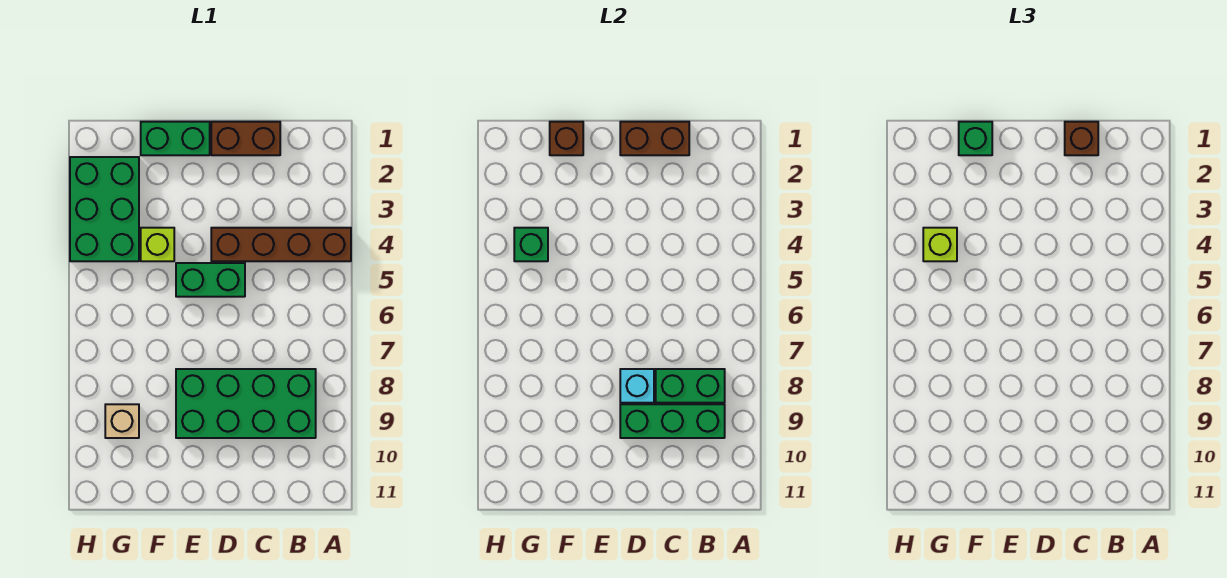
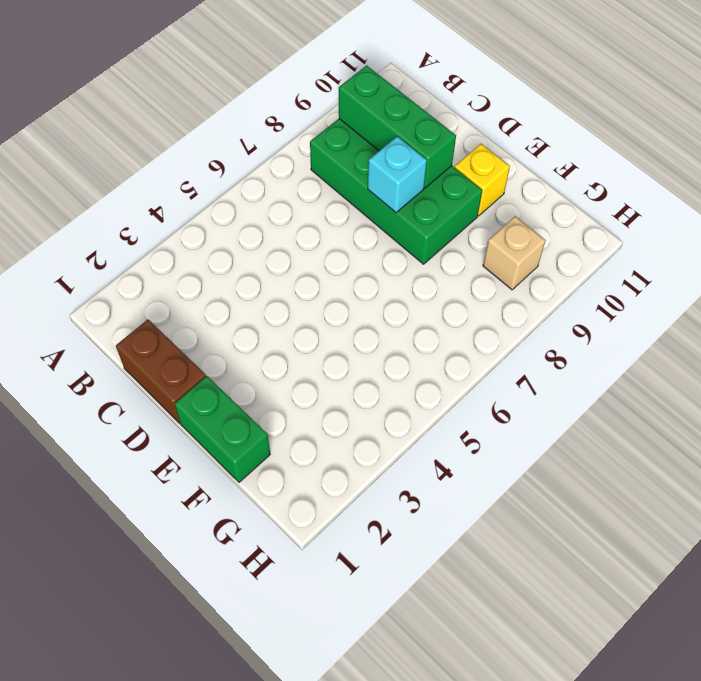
yellow 1x1 brick [454,144,510,216] -> none
none -> brown 1x4 brick [211,228,351,261]
none -> green 1x2 brick [176,263,245,297]
none -> lime 1x1 brick [141,228,174,261]

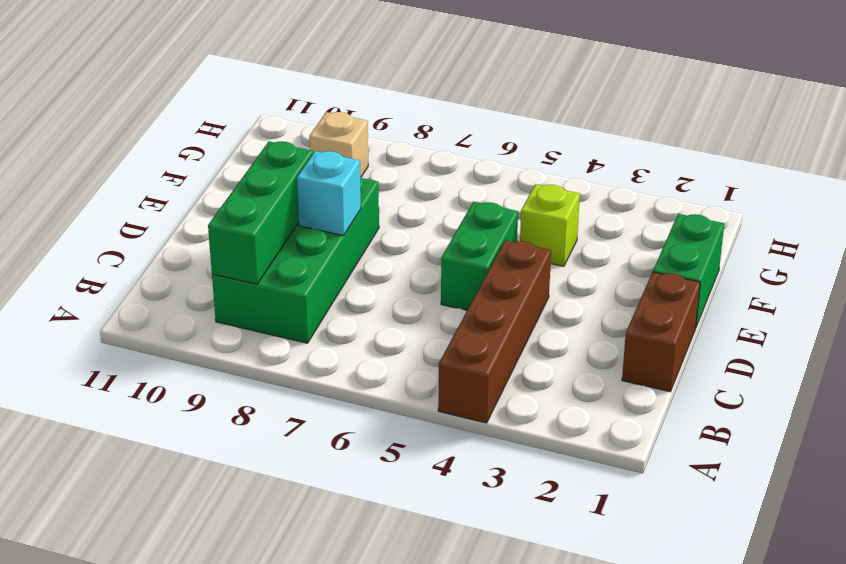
none -> green 2x3 brick [70,157,139,261]
none -> green 1x2 brick [656,369,725,403]
none -> brown 1x2 brick [620,122,689,155]

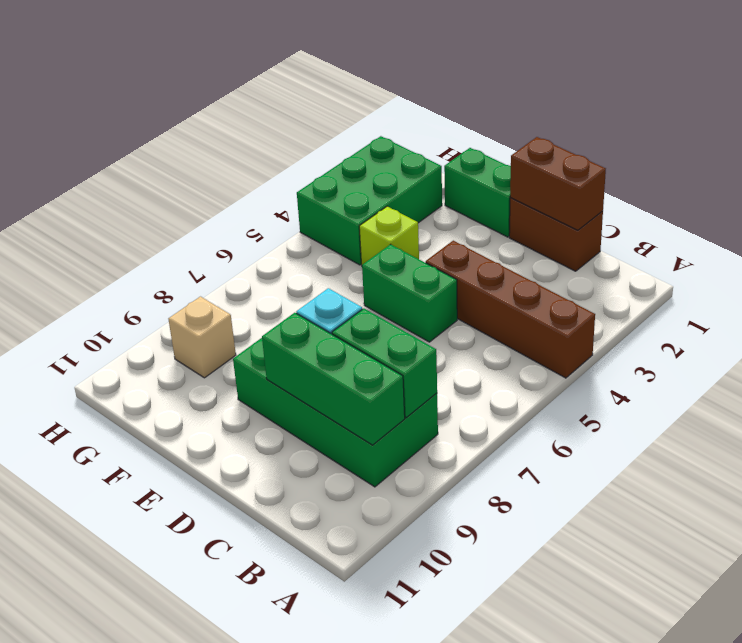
none -> brown 1x1 brick [550,122,583,155]
none -> green 1x1 brick [514,228,548,261]
none -> brown 1x1 brick [1065,122,1098,155]

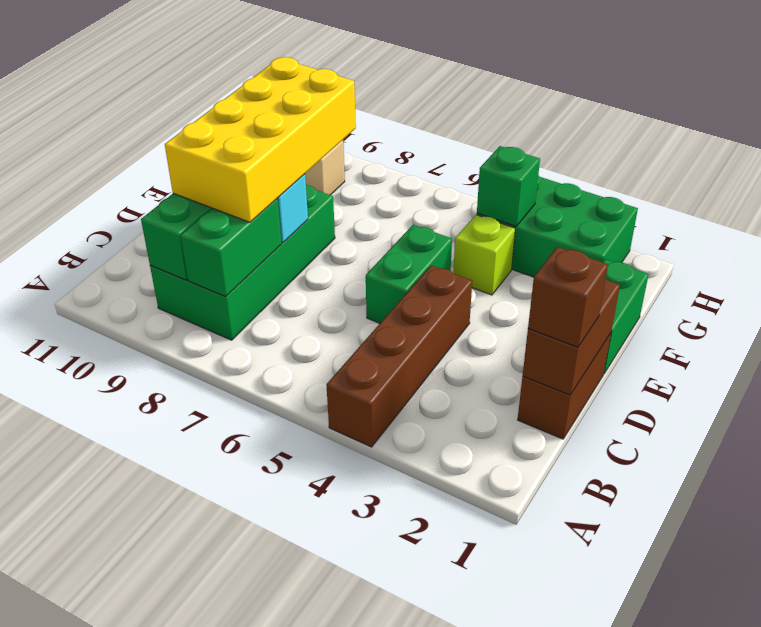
yellow 2x4 brick [165,57,356,222] -> none
none -> brown 1x1 brick [550,122,583,155]
none -> green 1x1 brick [959,122,992,155]
none -> lime 1x1 brick [923,228,957,261]

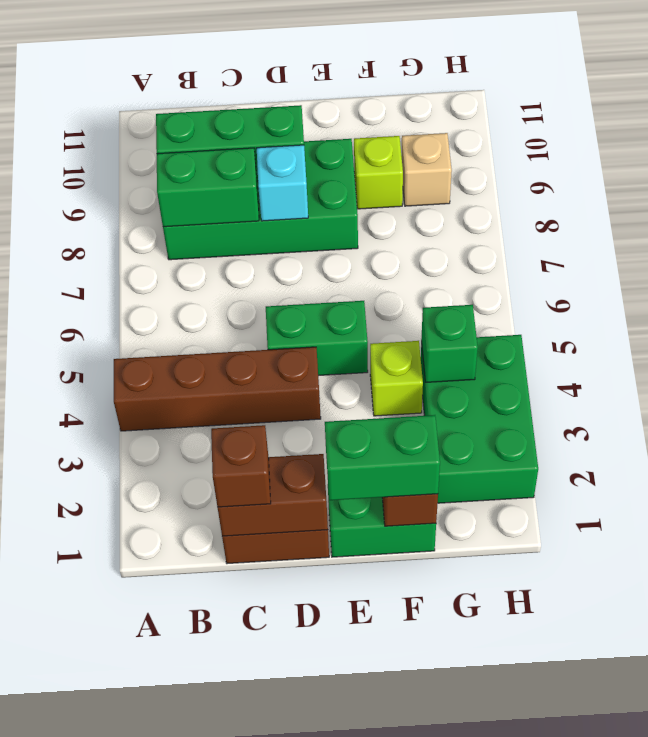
green 1x2 brick [325,415,440,500] -> green 1x1 brick [959,122,992,155]
lime 1x1 brick [354,136,403,209] -> lime 1x1 brick moved to [923,228,957,261]

